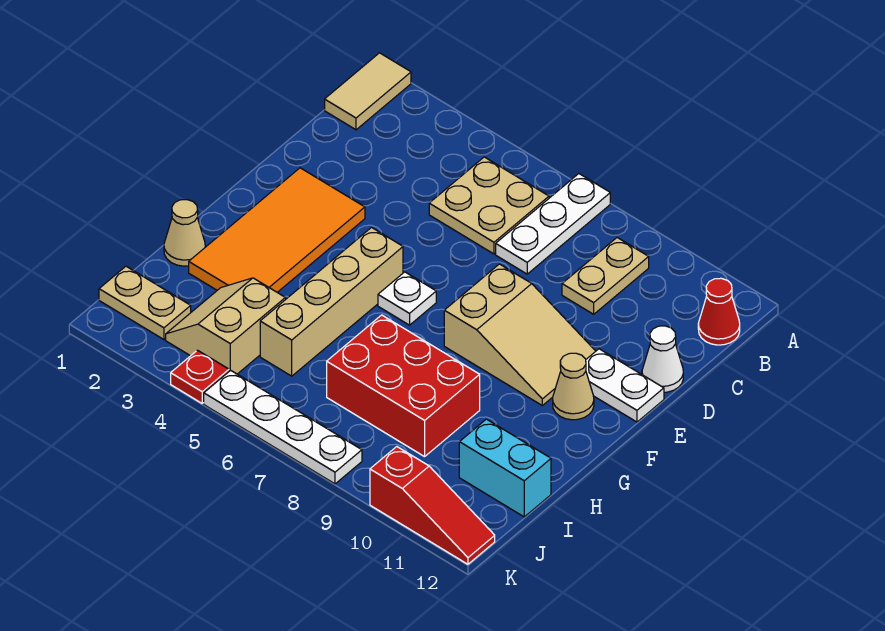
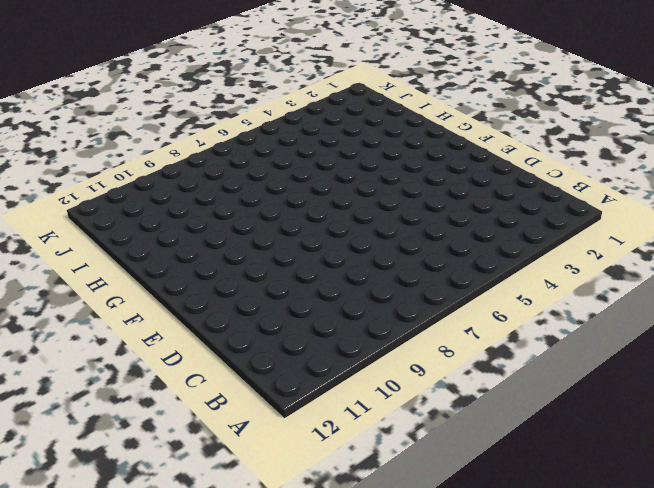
none -> tan 1x2 tile [325,53,411,130]
none -> white 1x3 plate [496,174,610,274]
none -> tan 2x2 plate [429,157,549,254]

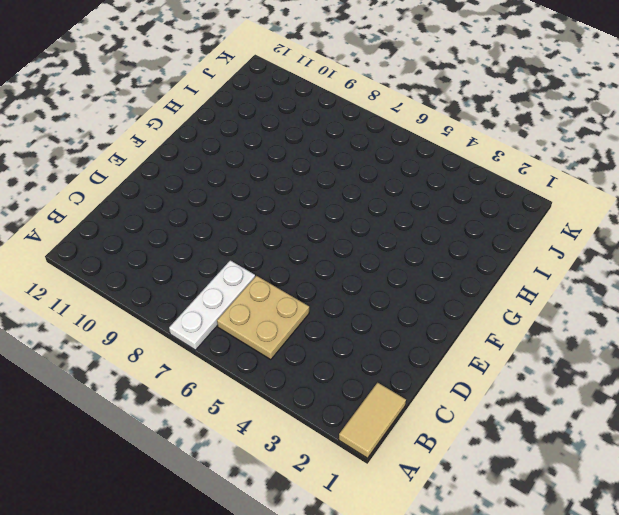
none -> tan 1x2 plate [562,238,649,314]
none -> red 1x1 cone [698,278,740,345]
none -> white 1x1 cone [642,326,683,392]

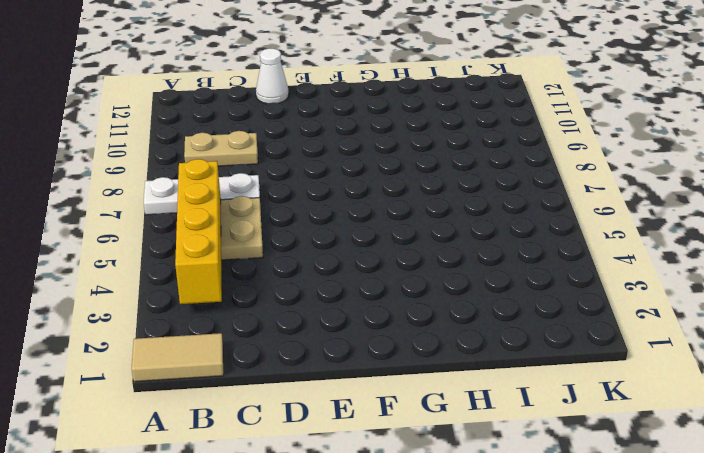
yellow 1x4 brick [175,159,222,304] -> none
none -> red 1x1 cone [698,278,740,345]
none -> orange 2x4 tile [189,168,365,292]
none -> tan 2x3 slope [444,264,596,405]

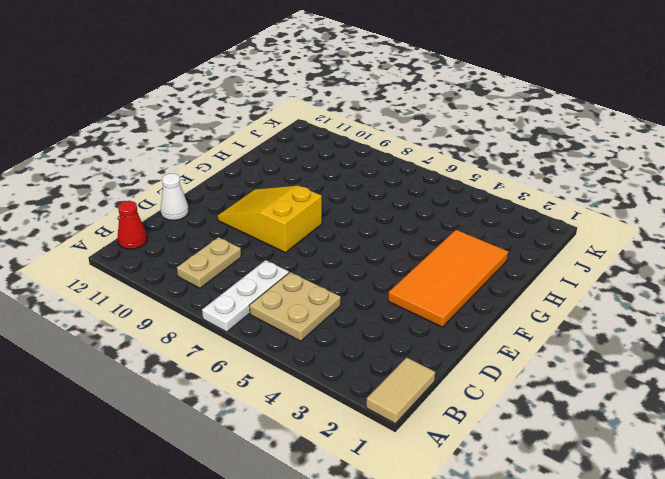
yellow 2x3 slope [218,186,322,253] -> tan 2x3 slope [444,264,596,405]
none -> white 1x2 plate [586,349,664,422]
none -> tan 1x4 brick [260,228,403,376]
none -> white 1x1 plate [378,272,436,325]

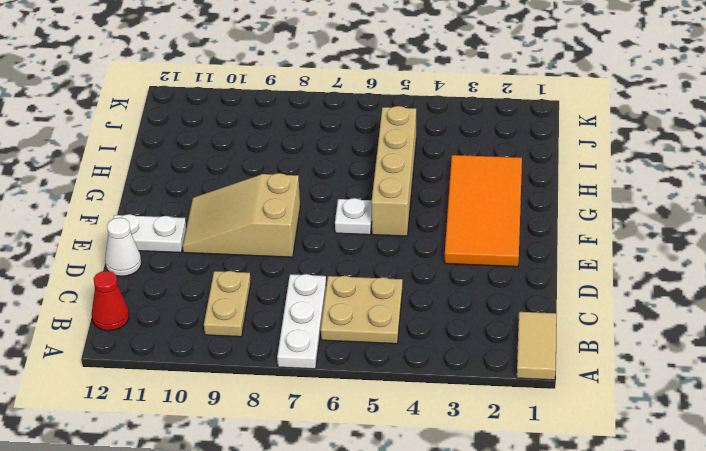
none -> tan 1x1 cone [553,353,594,420]
none -> tan 1x1 cone [164,200,205,266]
none -> red 2x3 brick [327,315,480,457]

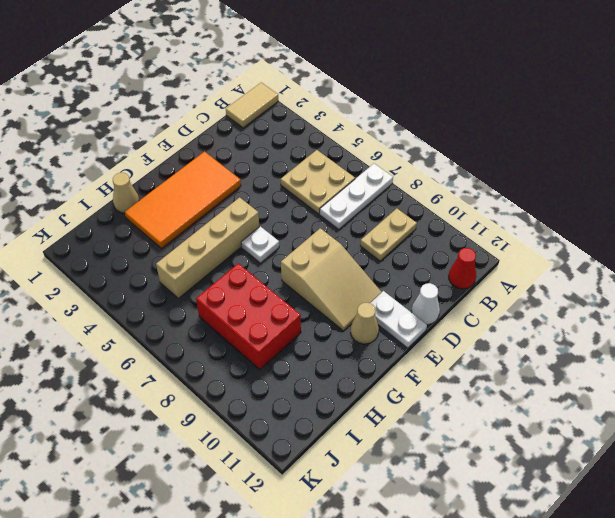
none -> tan 2x2 slope [166,278,285,374]
none -> cyan 1x2 brick [459,419,551,517]
none -> tan 1x2 plate [99,266,191,340]

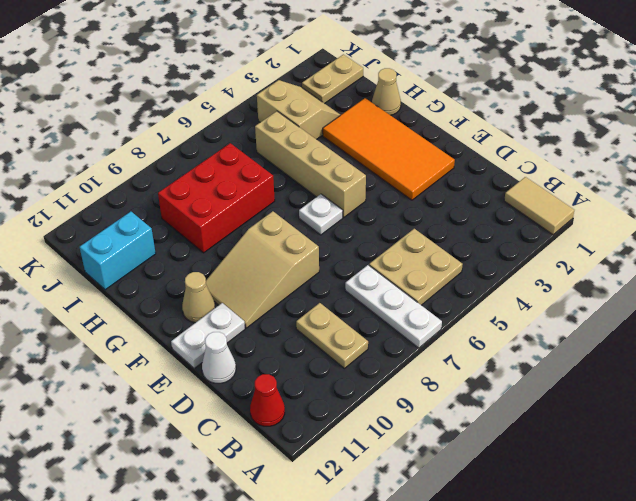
none -> red 1x1 plate [171,350,229,403]
none -> white 1x4 plate [204,370,362,484]
none -> red 1x3 slope [370,447,495,564]

